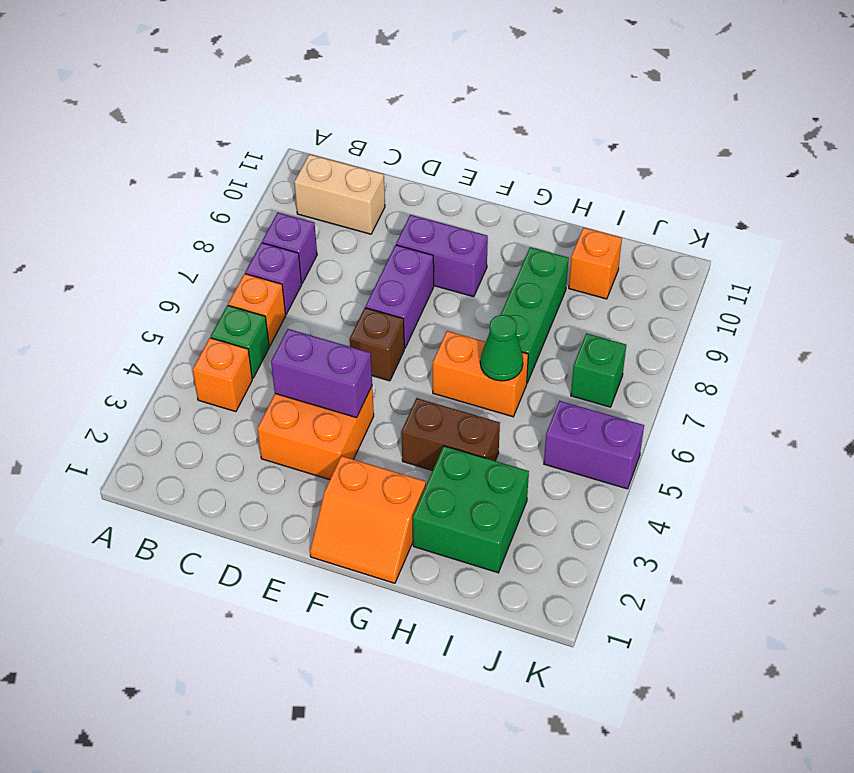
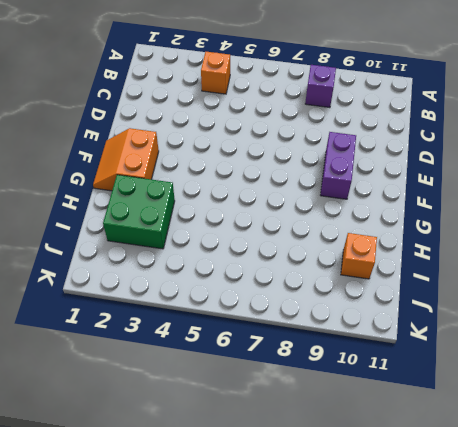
none -> green 1x1 brick [211,305,269,378]
none -> orange 1x1 brick [228,274,286,346]
none -> purple 1x1 brick [245,243,302,314]

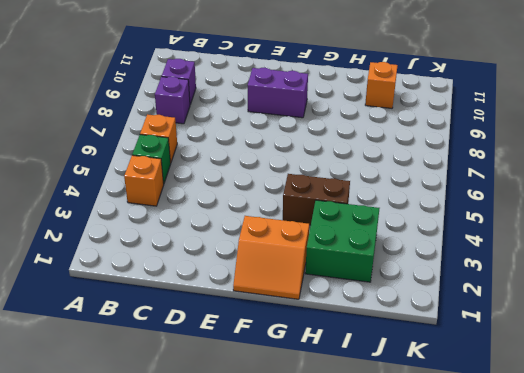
purple 1x1 brick [162,59,196,104] -> purple 1x1 brick moved to [245,243,302,314]
none -> tan 1x2 brick [294,154,385,234]
none -> orange 2x2 brick [257,386,374,480]
none -> brown 1x1 brick [350,308,404,381]

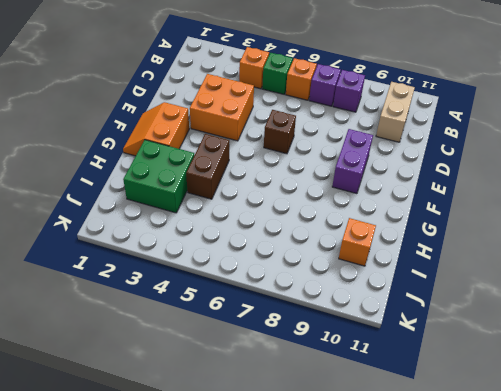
none -> purple 1x2 brick [366,245,434,348]
none -> orange 1x2 brick [433,331,528,417]
none -> green 1x3 brick [501,247,569,383]

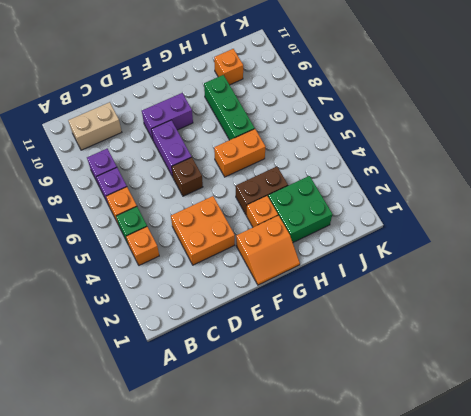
orange 1x1 brick [247,196,278,227] -> none
none -> purple 1x2 brick [544,401,644,489]
none -> green 1x1 brick [571,333,626,407]
none -> purple 1x2 brick [271,329,372,418]

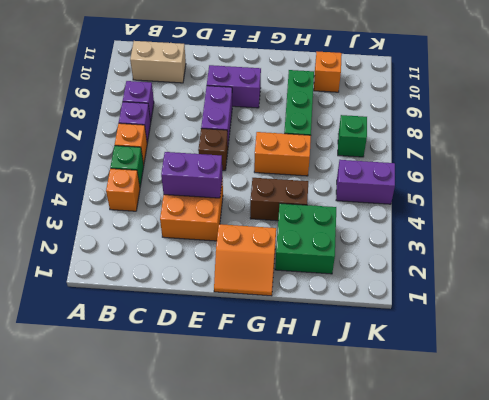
none -> green 1x1 cone [480,315,523,381]

